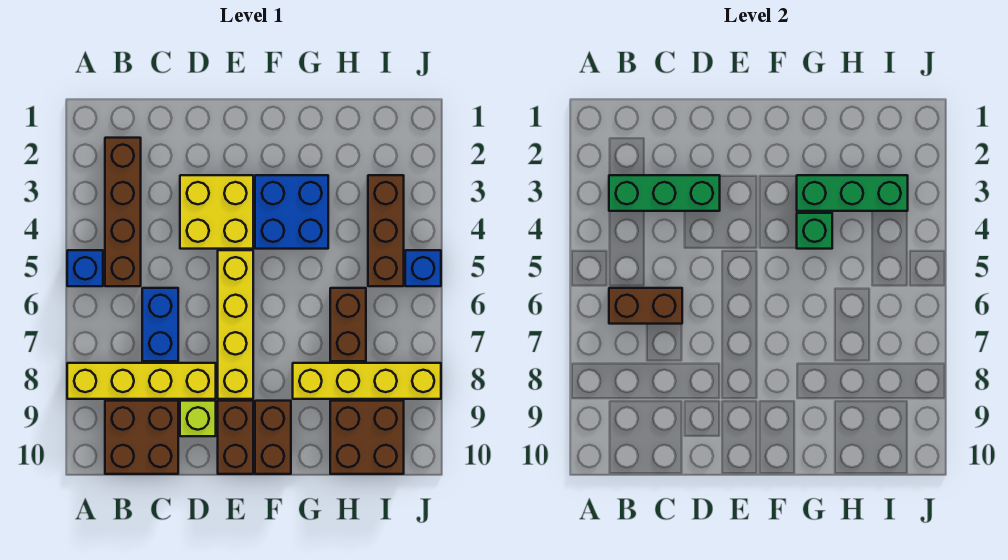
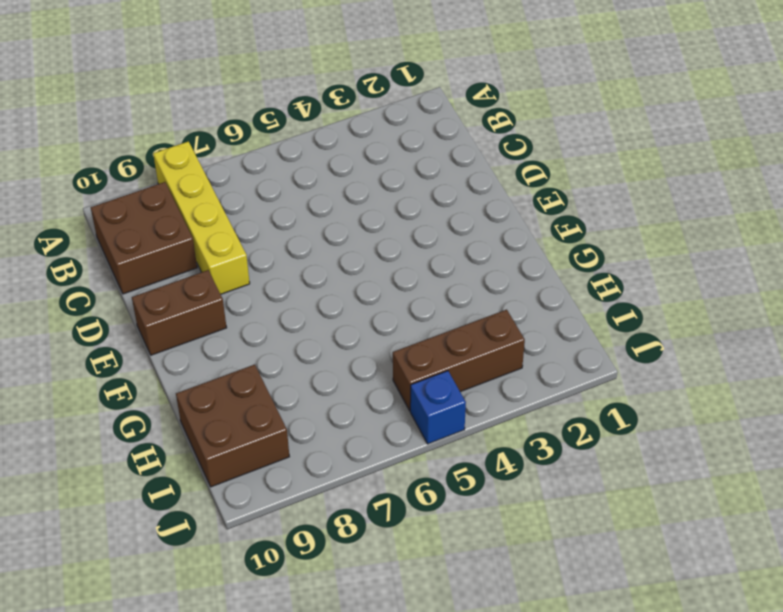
none -> blue 1x1 brick [67,250,103,286]
none -> brown 1x4 brick [105,138,141,286]
none -> blue 1x2 brick [142,288,178,361]

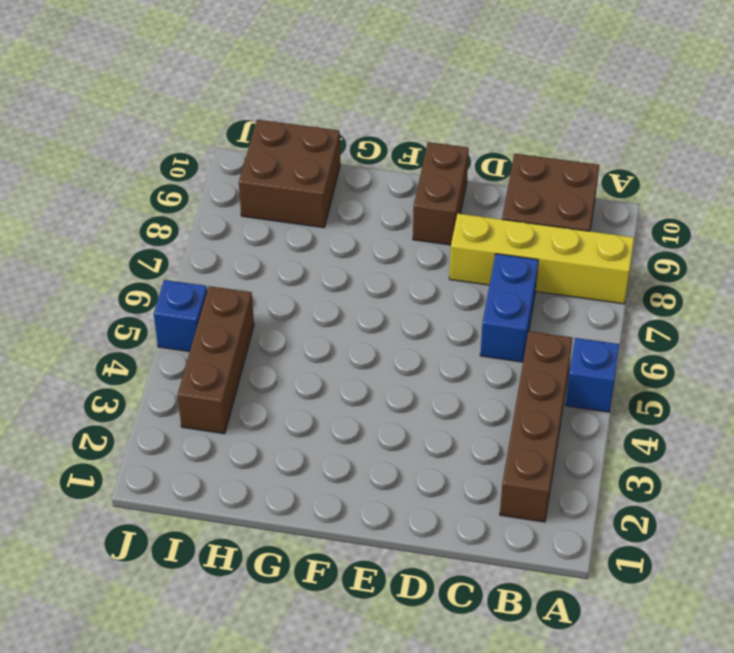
none -> yellow 2x2 brick [180,175,253,249]
none -> lime 1x1 brick [180,401,216,436]
none -> yellow 1x4 brick [218,250,253,399]

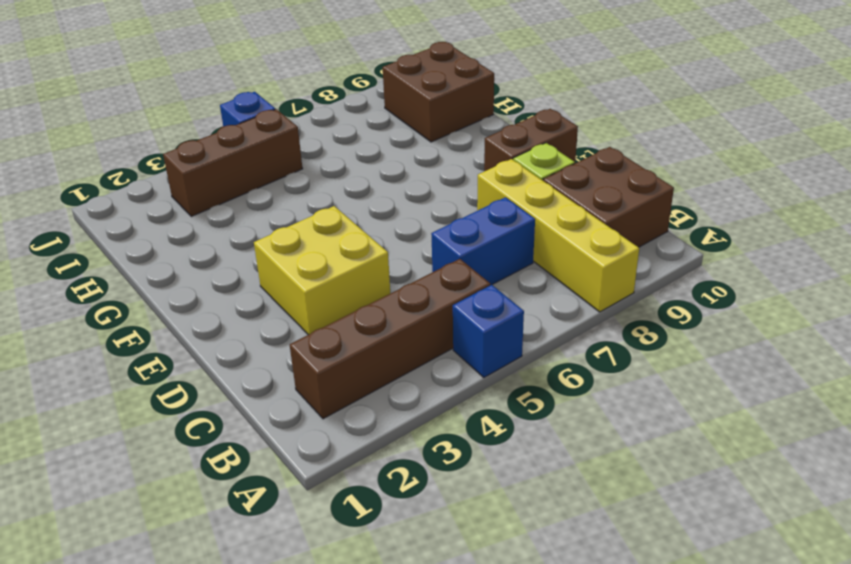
none -> yellow 1x4 brick [218,250,253,399]
none -> blue 2x2 brick [255,175,328,249]
none -> brown 1x2 brick [255,401,291,474]

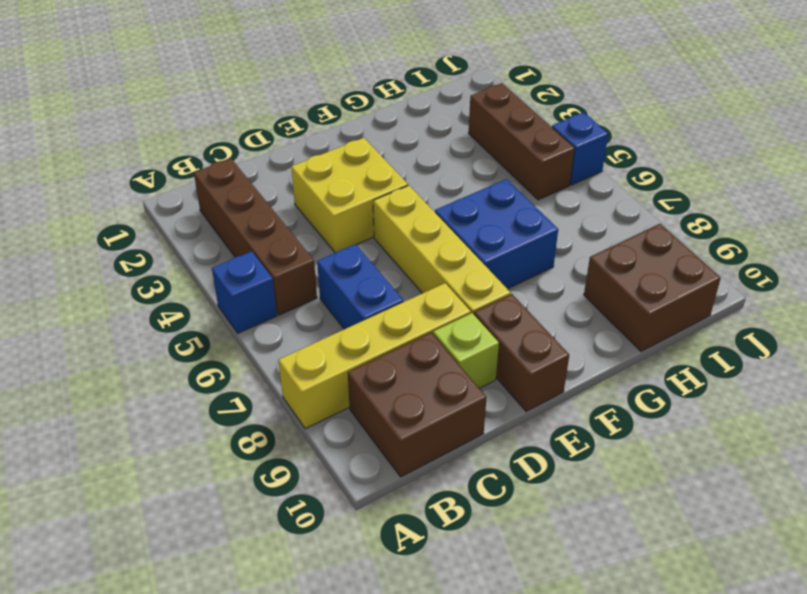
blue 2x2 brick [435,179,558,289] -> blue 2x2 brick moved to [255,175,328,249]
none -> brown 1x2 brick [255,401,291,474]
none -> yellow 1x4 brick [293,363,441,399]
none -> brown 1x2 brick [330,288,366,361]

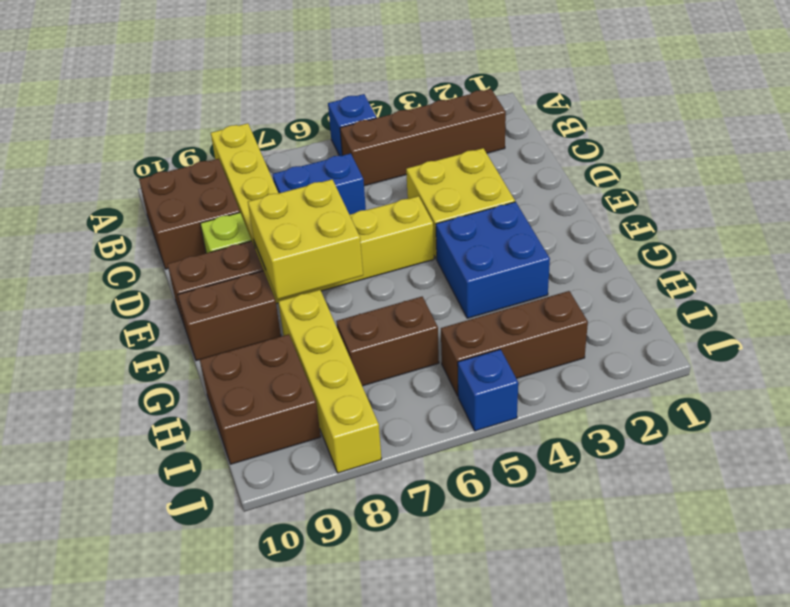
yellow 2x2 brick [248,179,363,299] -> none
none -> green 1x3 brick [609,175,720,211]
none -> brown 1x2 brick [609,288,682,324]
none -> green 1x3 brick [797,175,908,211]

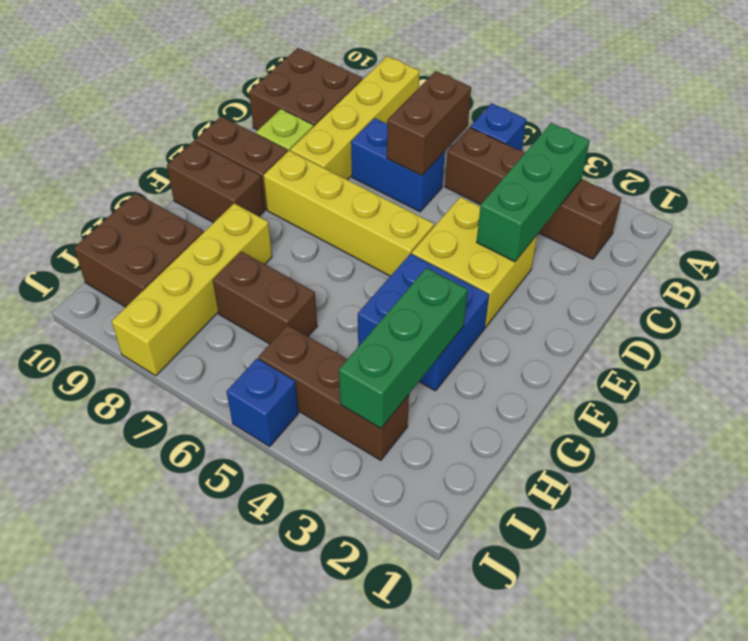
none -> green 1x1 brick [797,213,832,249]

